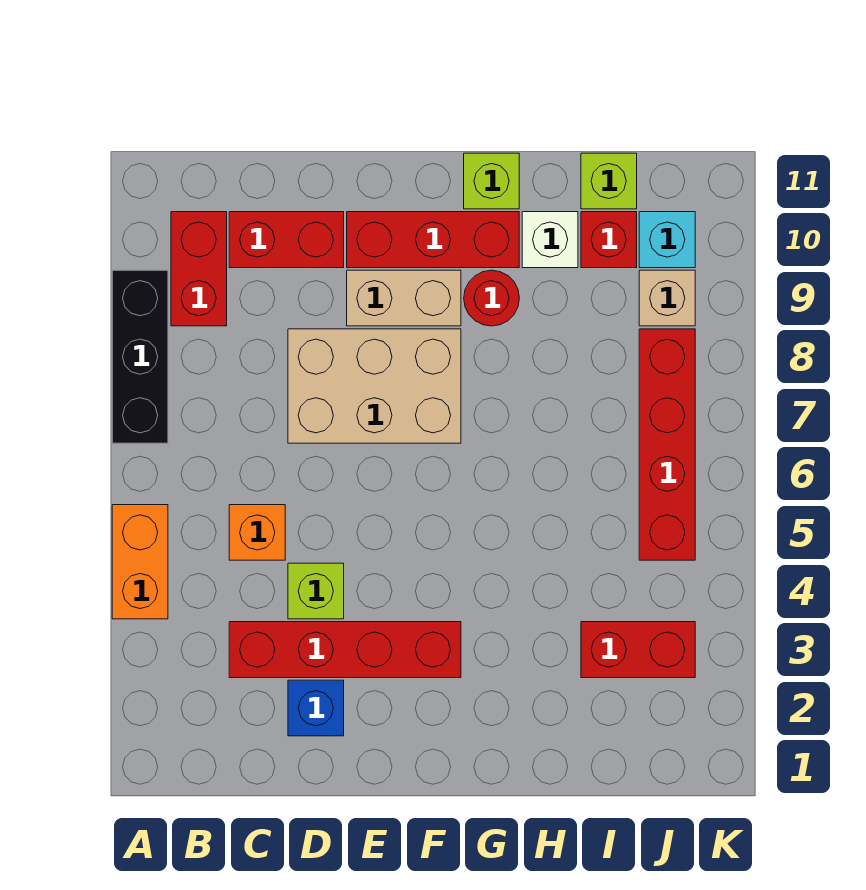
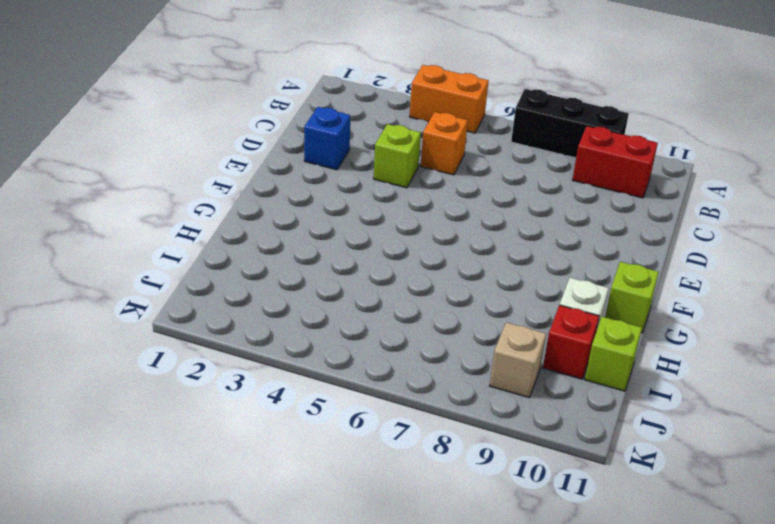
none -> red 1x4 brick [229,622,461,678]
none -> red 1x2 brick [229,212,344,268]
none -> tan 2x3 brick [288,329,461,443]

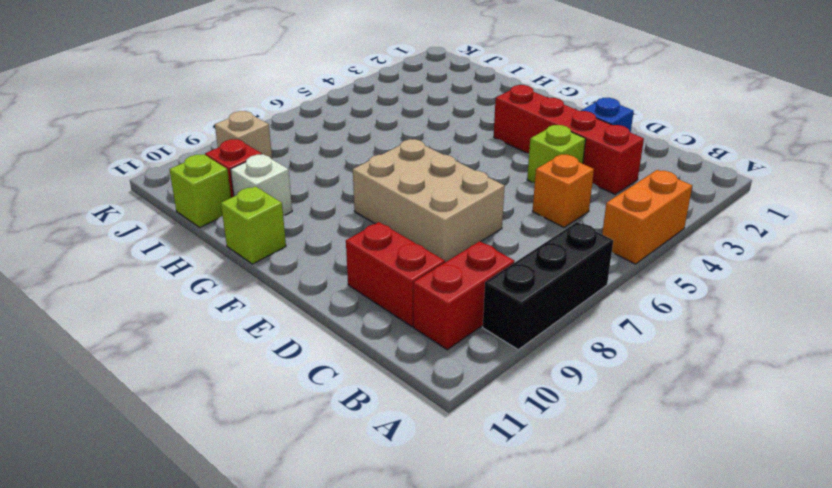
none -> tan 1x2 brick [347,270,461,326]
none -> red 1x3 brick [347,212,519,268]
none -> red 1x1 round brick [464,270,519,326]

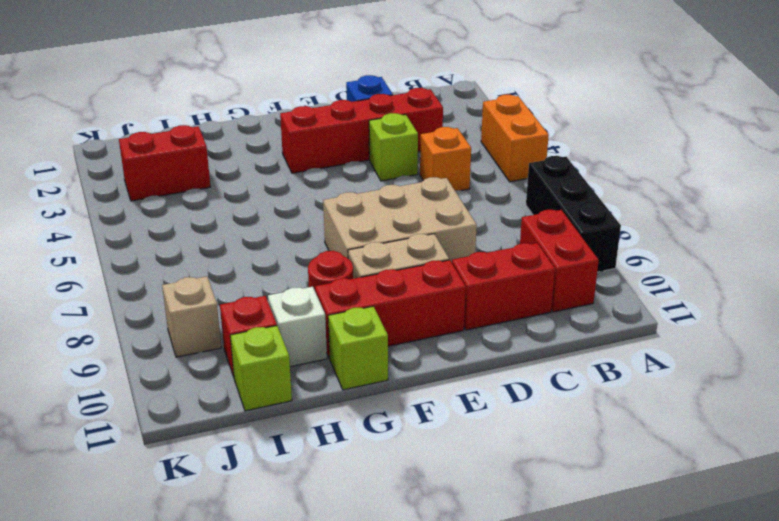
none -> red 1x4 brick [639,329,695,560]
none -> cyan 1x1 brick [639,212,695,268]

